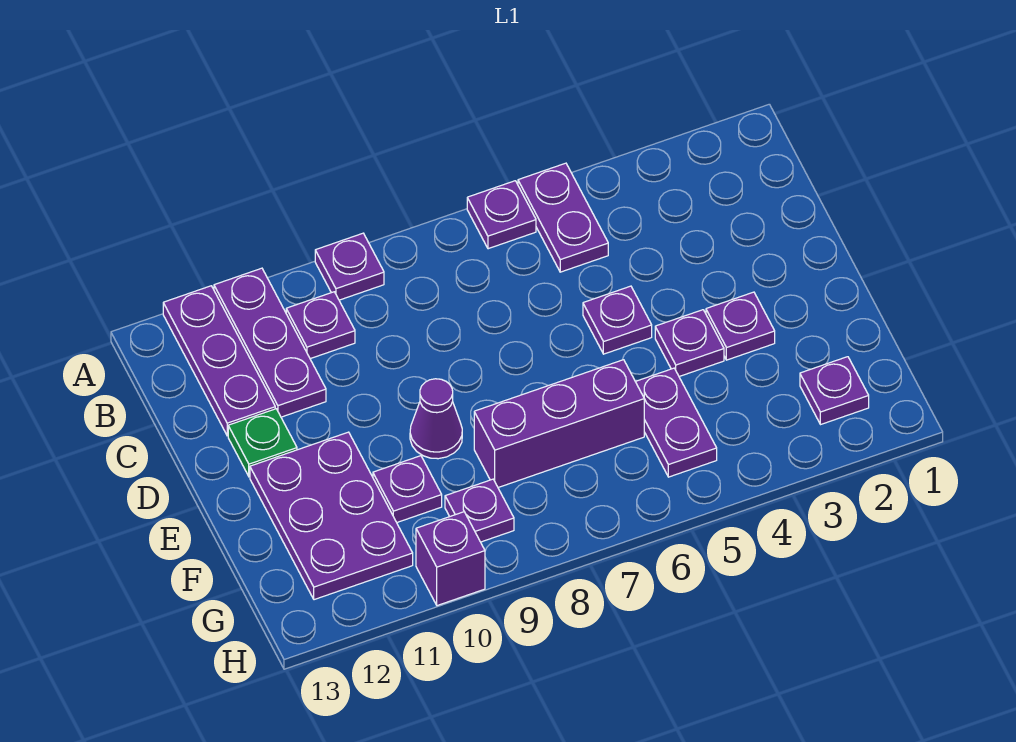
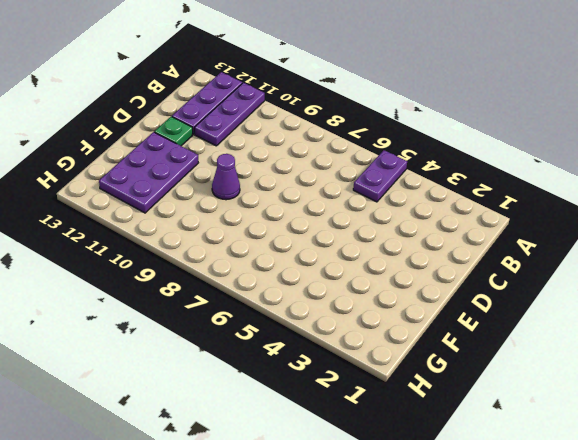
none -> purple 1x1 plate [467,181,536,249]
none -> purple 1x1 plate [315,233,384,300]
none -> purple 1x1 plate [286,292,355,359]

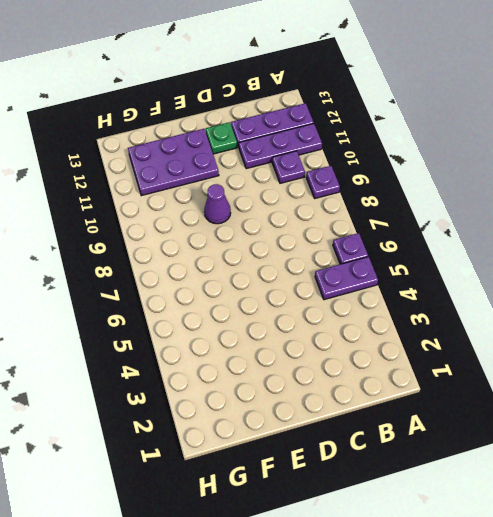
none -> purple 1x1 plate [583,286,652,354]
none -> purple 1x1 plate [706,292,775,360]
none -> purple 1x1 plate [655,310,724,376]

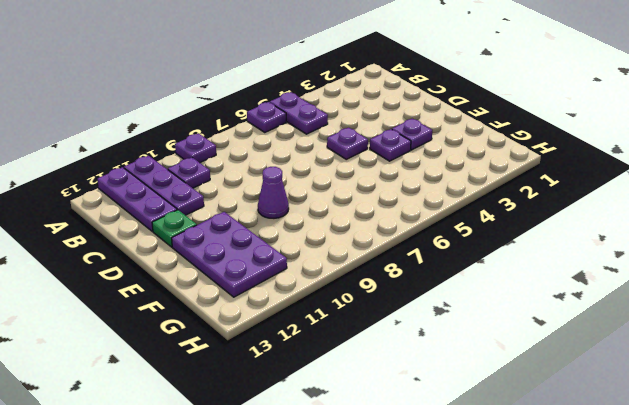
none -> purple 1x2 plate [635,368,717,477]
none -> purple 1x3 brick [474,360,644,488]
none -> purple 1x1 plate [373,456,442,522]

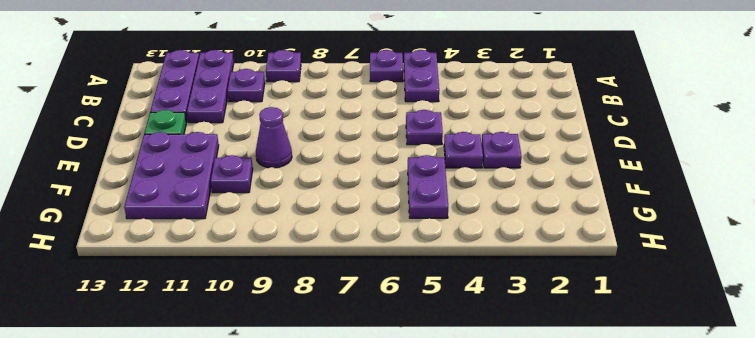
none -> purple 1x3 brick [474,360,644,488]
none -> purple 1x1 plate [800,357,869,425]
none -> purple 1x1 plate [445,479,514,542]

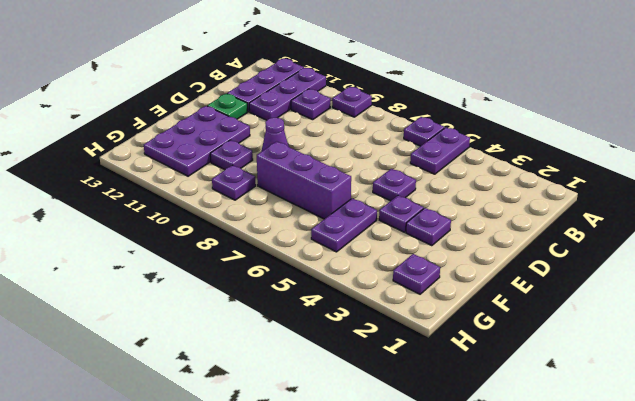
none -> purple 1x1 brick [416,512,485,606]

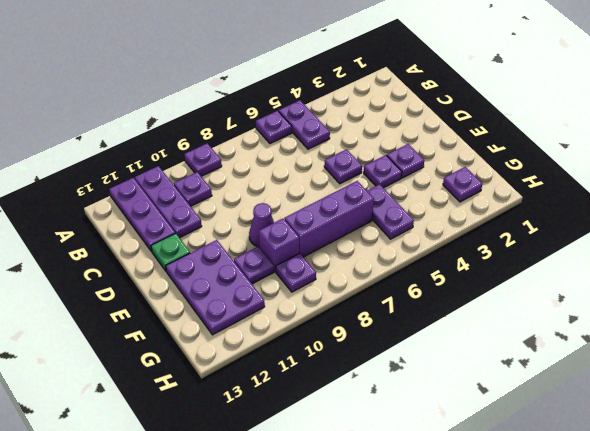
purple 1x1 brick [259,219,299,272] -> purple 1x1 brick moved to [416,512,485,606]

